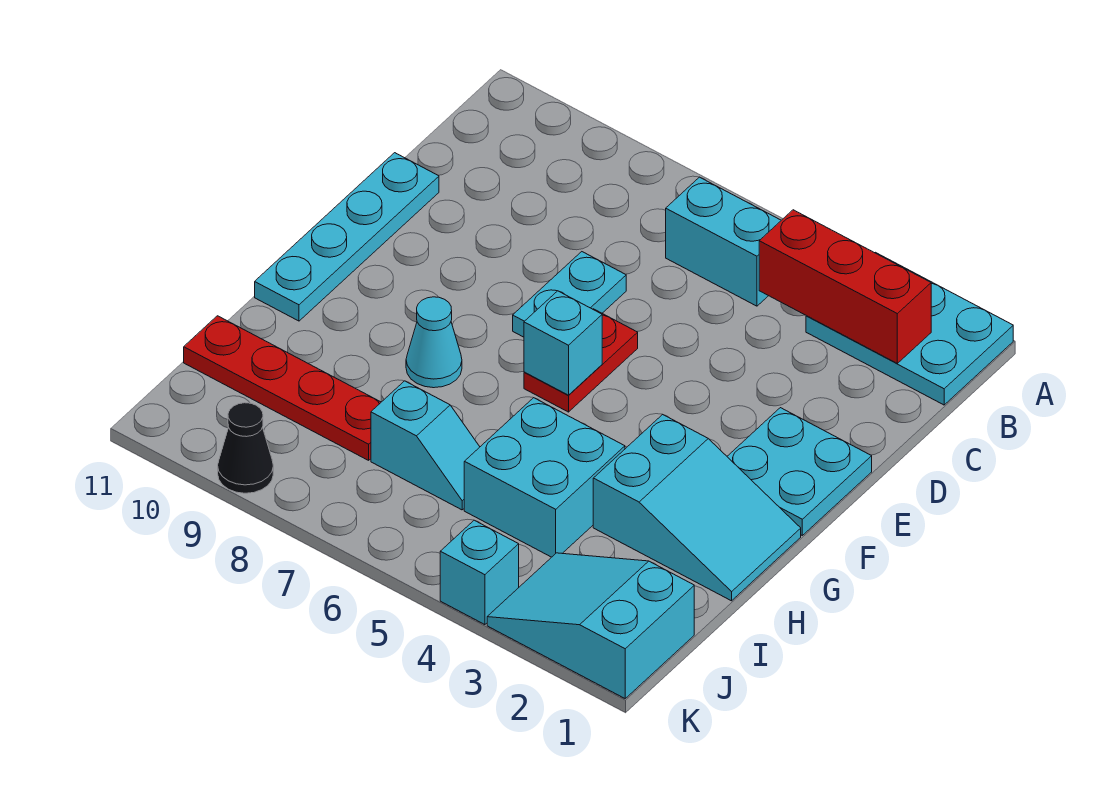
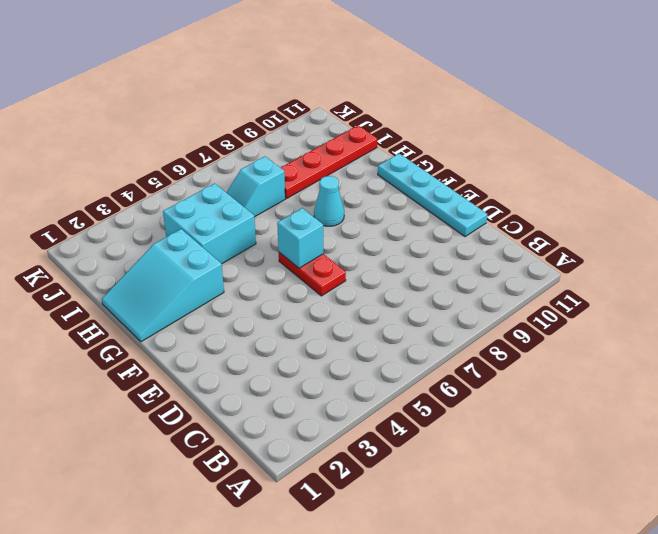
none -> cyan 2x3 plate [806,252,1013,405]
none -> cyan 1x2 brick [666,177,781,306]
none -> cyan 1x2 plate [513,252,626,337]

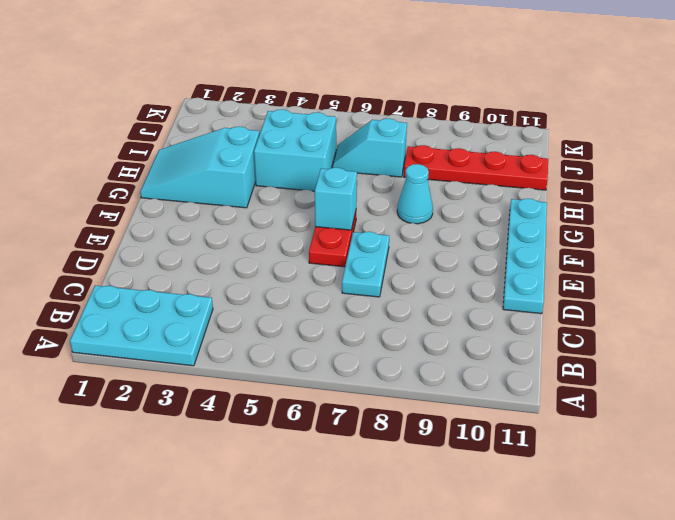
none -> cyan 1x2 brick [666,177,781,306]
none -> cyan 2x2 plate [727,408,872,535]
none -> cyan 2x3 slope [487,553,694,698]

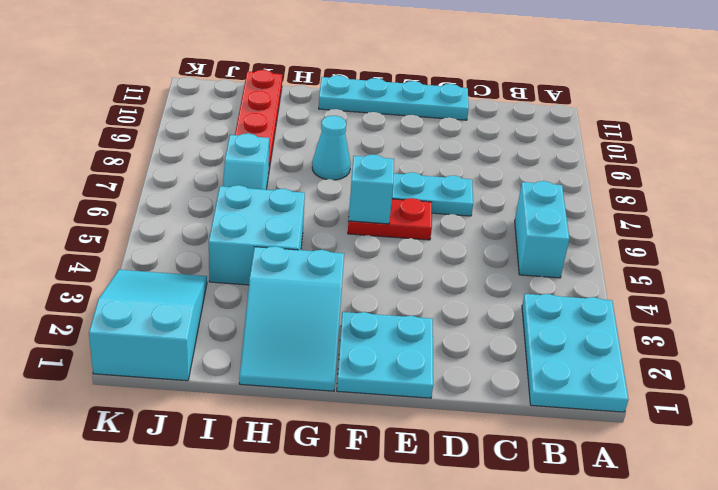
none -> cyan 1x1 brick [440,520,519,625]
none -> black 1x1 cone [218,403,273,493]
none -> red 1x3 brick [759,210,931,363]

